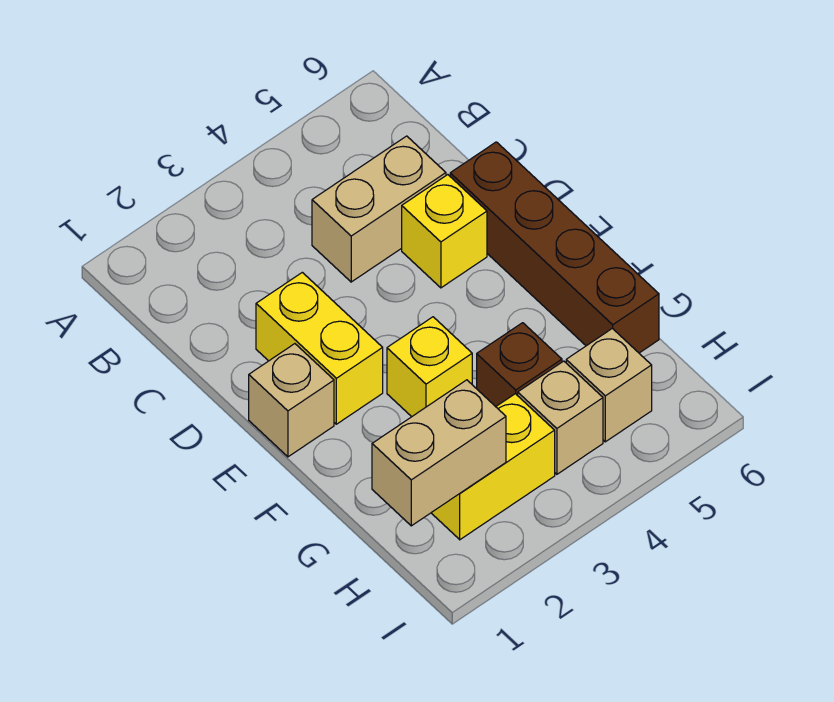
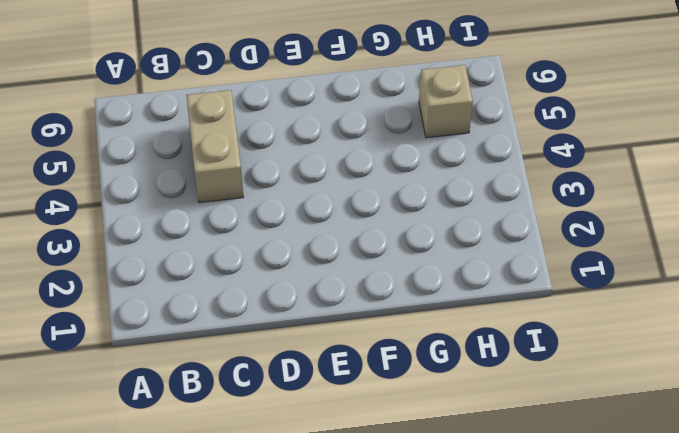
none -> yellow 1x2 brick [256,272,383,424]
none -> yellow 1x1 brick [402,175,487,288]

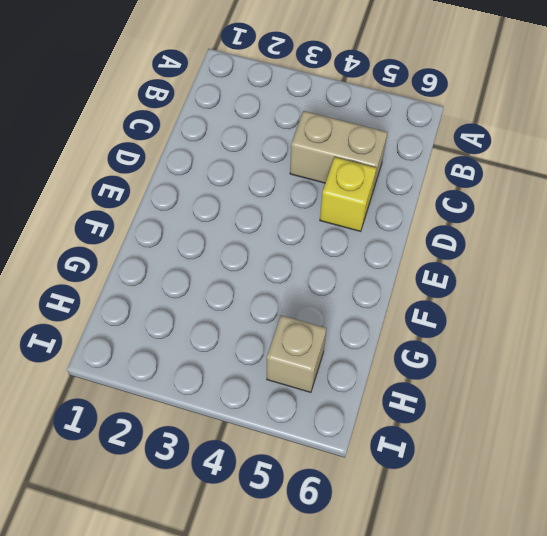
none -> yellow 1x2 brick [256,272,383,424]
none -> brown 1x4 brick [450,142,659,353]

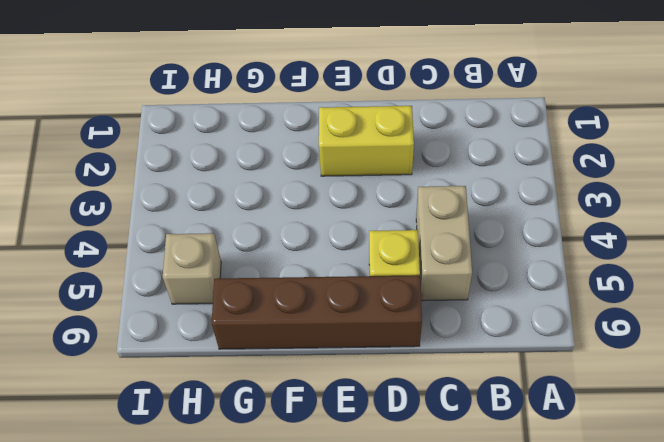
none -> tan 1x1 brick [249,344,334,457]
none -> yellow 1x1 brick [387,317,472,417]

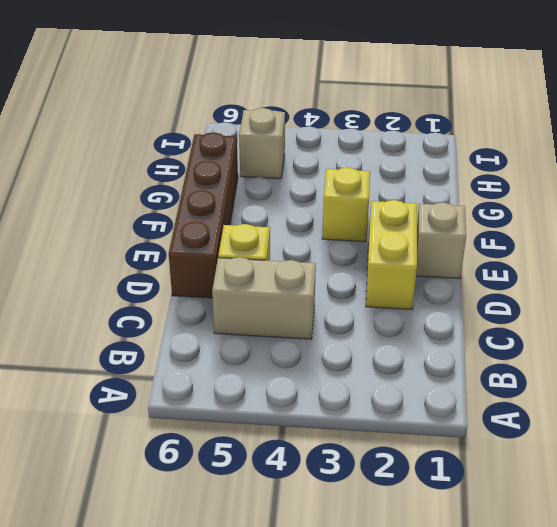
none -> brown 1x1 brick [477,323,562,407]
none -> yellow 1x2 brick [431,394,555,540]

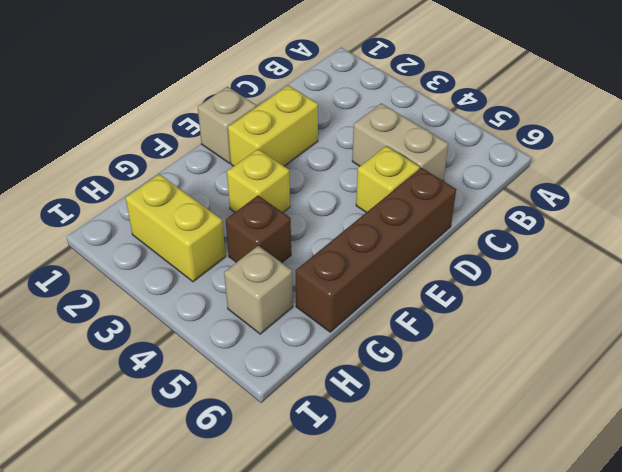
none -> tan 1x1 brick [518,361,603,474]
none -> tan 1x2 brick [372,380,506,526]

